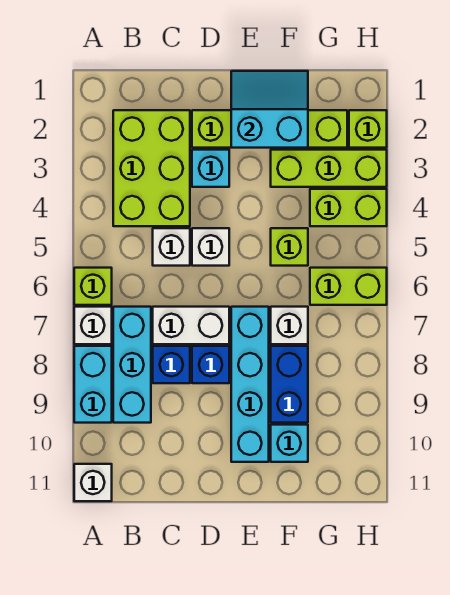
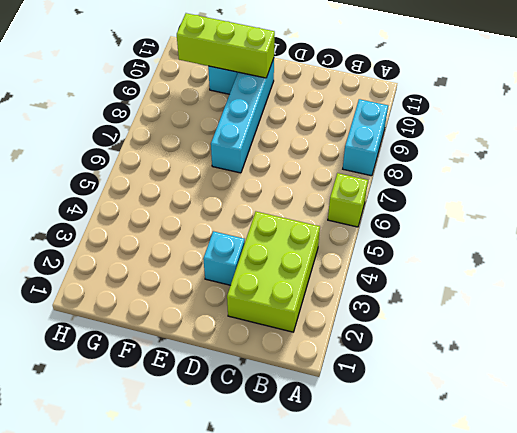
lime 1x3 brick [177,13,275,78] -> lime 1x3 brick moved to [271,150,387,187]
none -> white 1x1 brick [74,307,112,344]
none -> white 1x1 brick [74,464,112,501]
none -> cyan 1x3 brick [113,307,151,423]

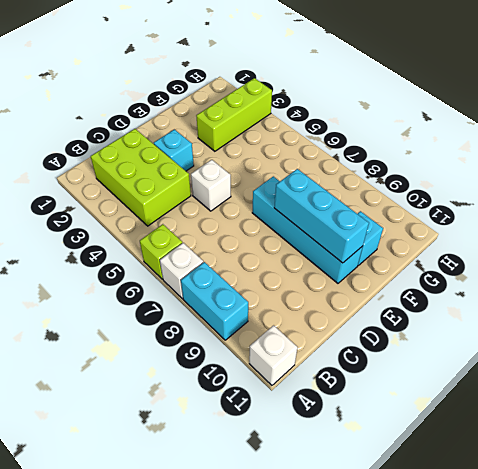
cyan 1x3 brick [274,169,369,263] -> cyan 1x3 brick moved to [113,307,151,423]
none -> white 1x1 brick [153,228,190,266]
none -> white 1x2 brick [153,307,229,344]
none -> blue 1x1 brick [153,346,190,383]

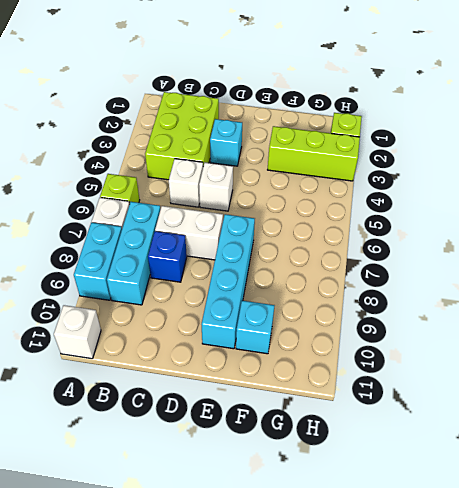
none -> lime 1x4 brick [192,110,347,148]
none -> blue 1x1 brick [192,346,229,383]
none -> lime 1x1 brick [271,228,308,266]

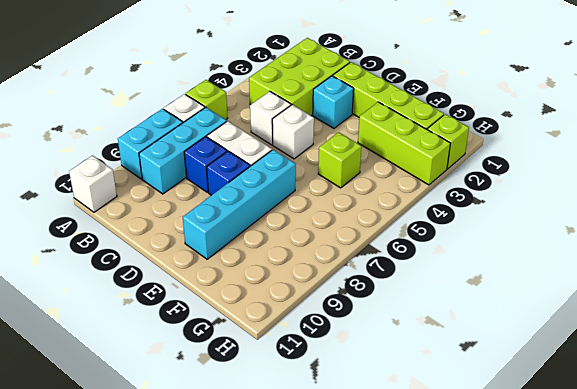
none -> white 1x1 brick [271,307,308,344]
none -> blue 1x2 brick [271,346,308,423]
none -> cyan 1x1 brick [271,425,308,462]

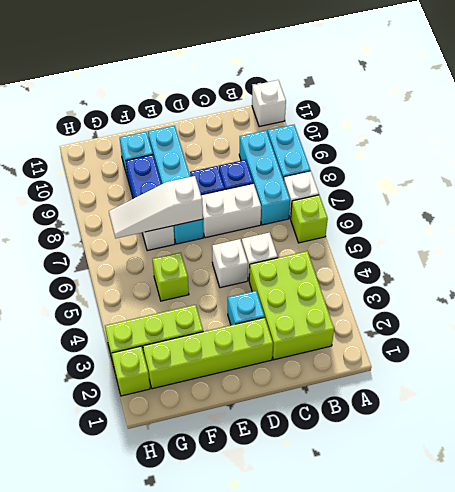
white 1x3 slope [109,176,203,238] -> none
none -> lime 1x2 brick [310,189,387,226]
none -> lime 1x2 brick [310,268,387,305]
none -> cyan 2x2 slope [231,71,308,148]

